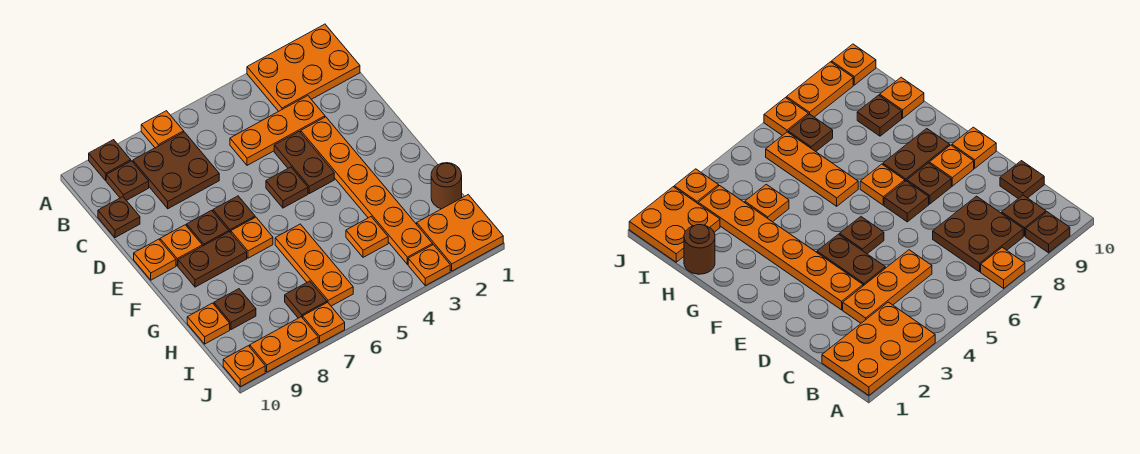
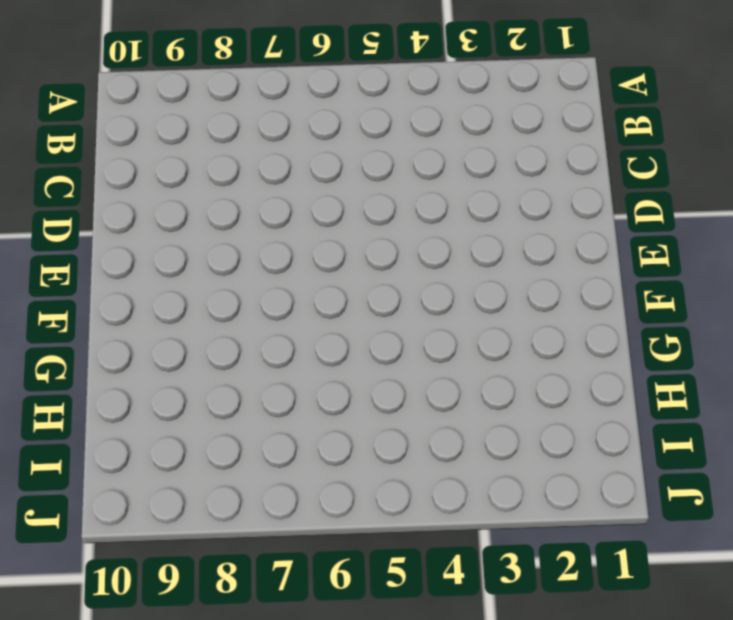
none -> orange 2x3 plate [247,24,360,111]
none -> orange 1x1 plate [141,111,184,148]
none -> brown 1x1 plate [89,140,131,180]

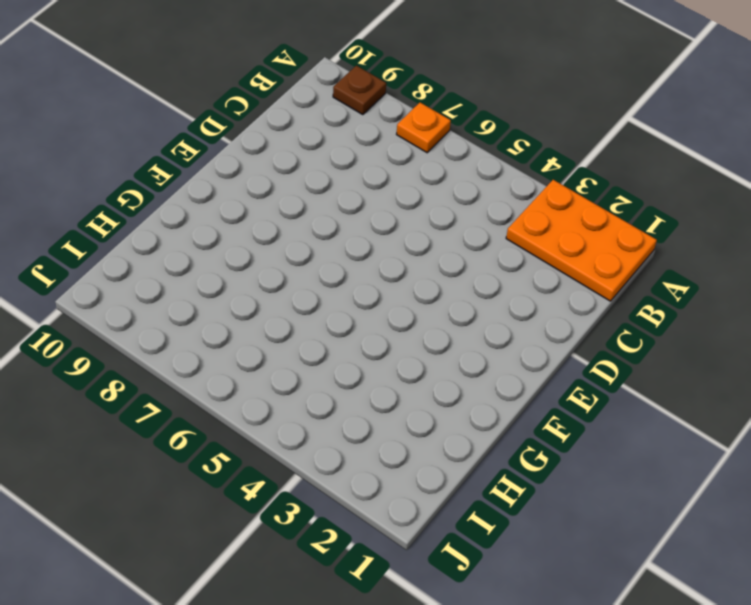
none -> brown 2x2 plate [133,132,219,209]
none -> brown 1x1 plate [106,161,149,200]
none -> orange 1x3 plate [230,96,325,165]

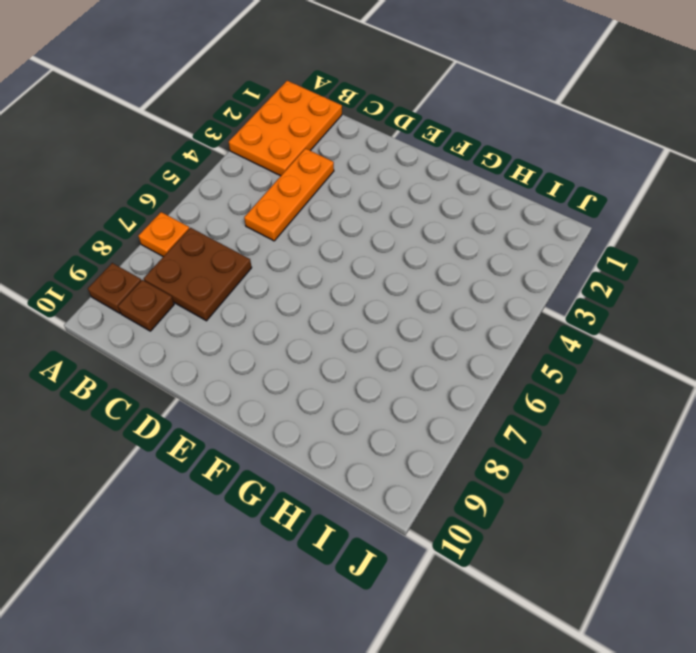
none -> brown 1x1 plate [98,197,140,238]
none -> orange 1x6 plate [301,117,433,264]
none -> brown 1x2 plate [274,131,334,194]

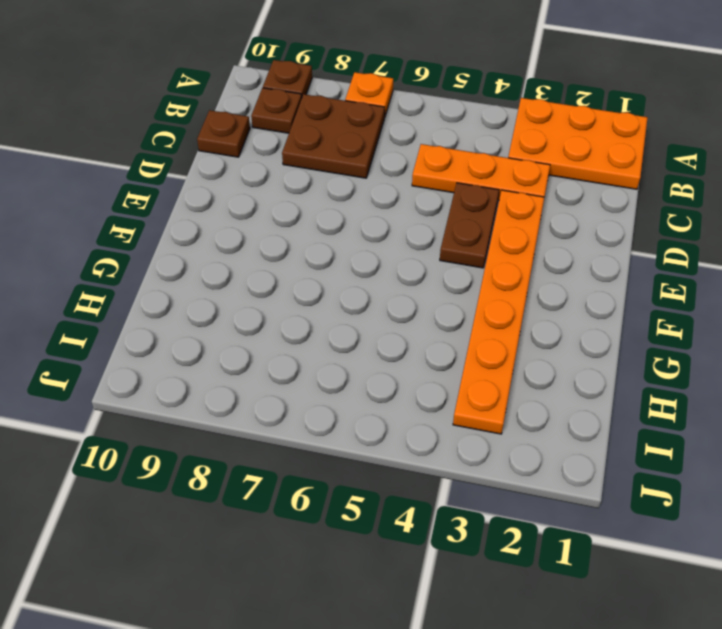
none -> brown 1x1 plate [266,167,308,208]
none -> brown 1x1 plate [213,196,255,233]
none -> brown 1x1 plate [187,210,229,246]

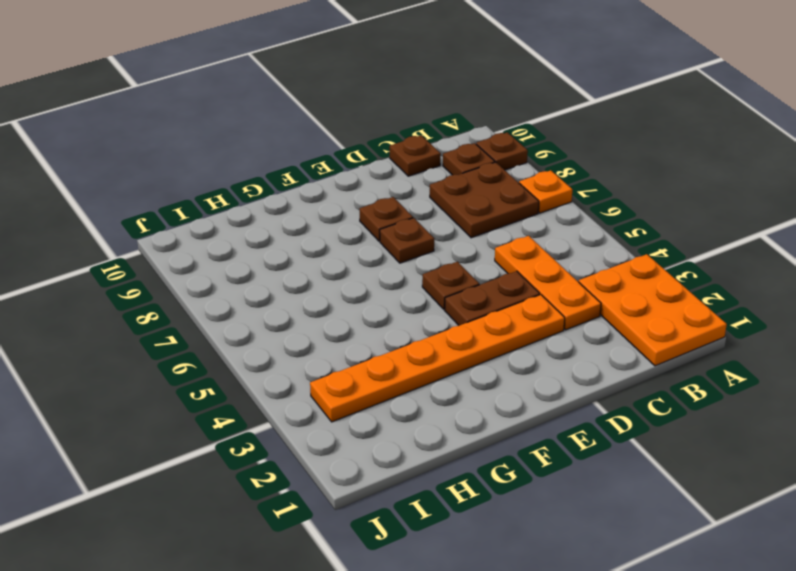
none -> orange 1x1 plate [160,225,202,266]
none -> orange 1x1 plate [134,239,176,280]
none -> orange 1x1 plate [231,217,273,258]

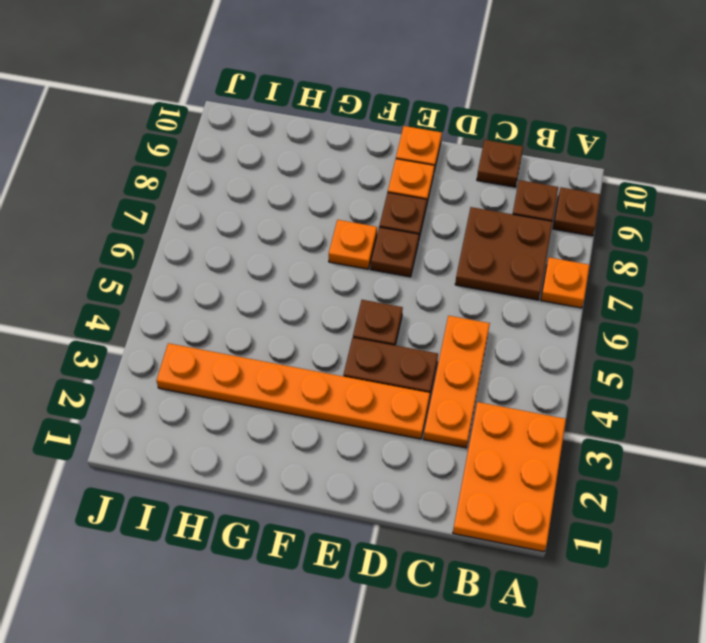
none -> brown 1x2 plate [178,232,247,287]
none -> orange 1x3 plate [275,224,353,306]
none -> brown 1x1 round brick [431,163,462,209]

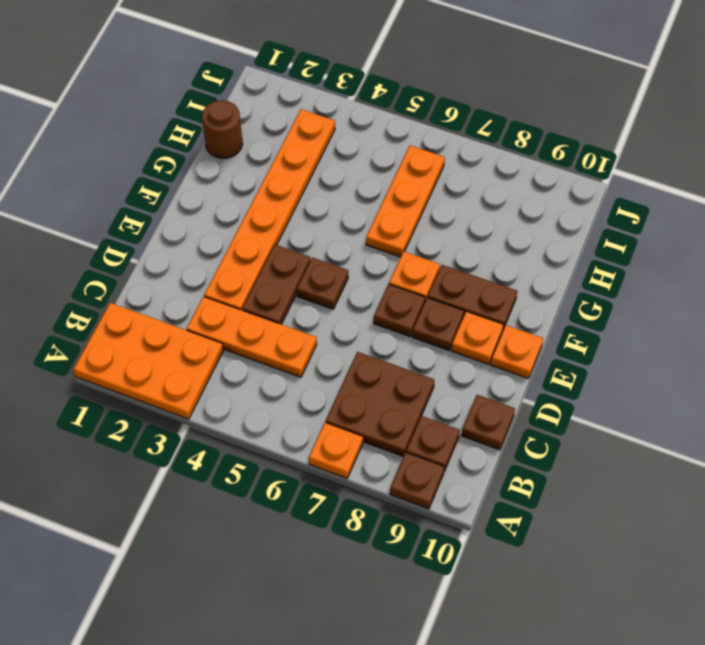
none -> orange 1x1 plate [346,217,388,257]
none -> brown 1x1 plate [214,289,256,330]
none -> orange 1x1 plate [187,303,230,344]

